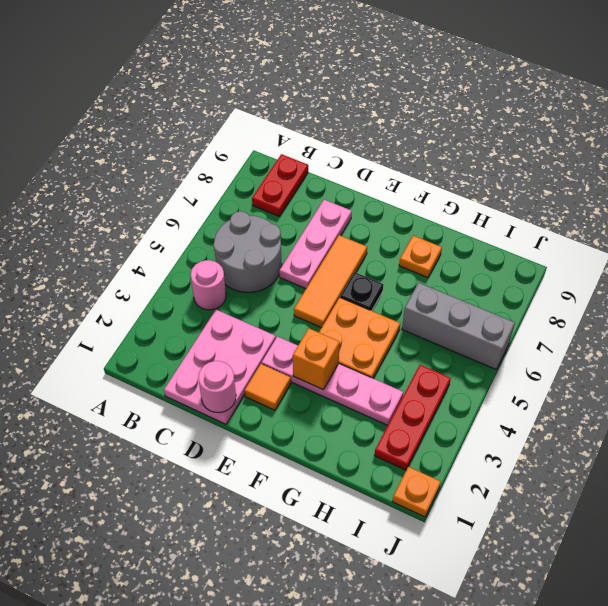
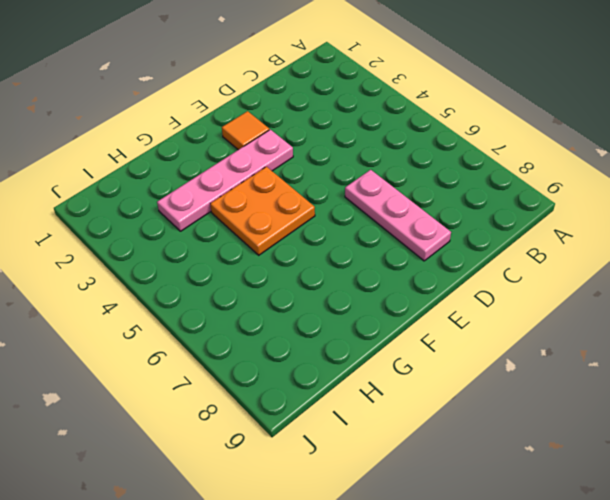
none -> pink 1x1 round brick [191,260,226,310]
none -> grey 2x2 round brick [213,211,282,292]
none -> red 1x2 plate [252,154,308,217]

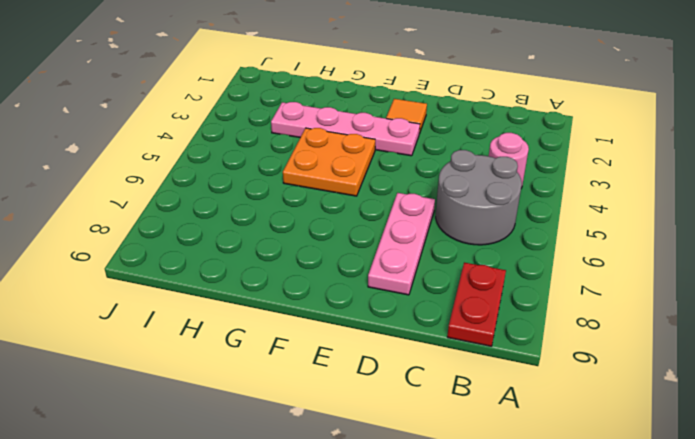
none -> pink 2x3 plate [164,310,276,424]
none -> orange 1x3 tile [294,235,367,328]
none -> black 1x1 plate [340,272,384,311]

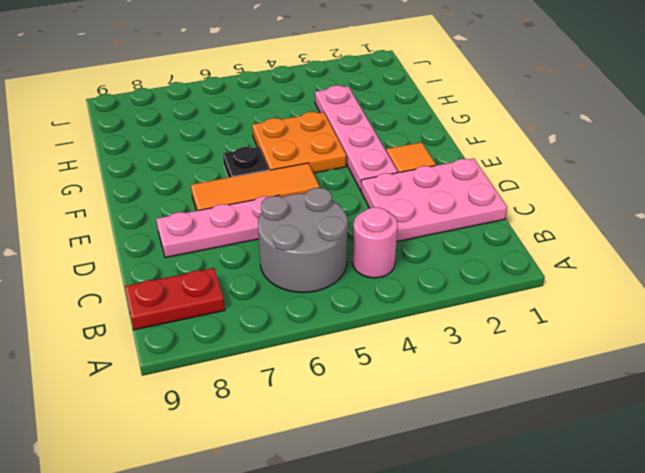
none -> orange 1x1 plate [399,236,442,278]
none -> grey 1x3 brick [402,283,515,369]
none -> red 1x3 plate [374,365,451,470]

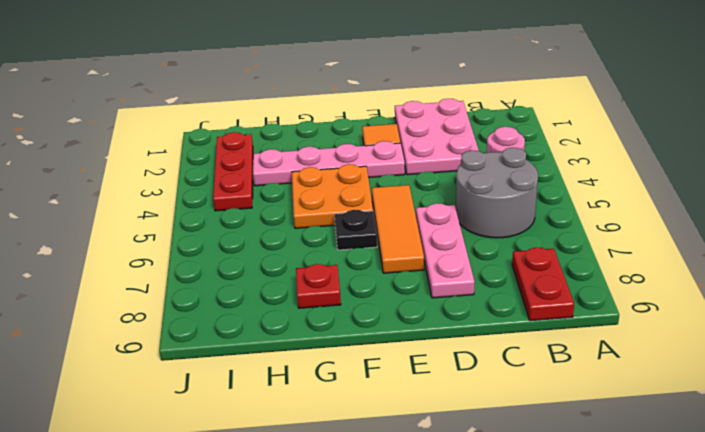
red 1x1 plate [296,264,341,308] -> orange 1x1 plate [399,236,442,278]
none -> grey 1x3 brick [402,283,515,369]
none -> orange 1x1 plate [393,467,441,517]
none -> pink 1x1 round brick [198,361,236,412]

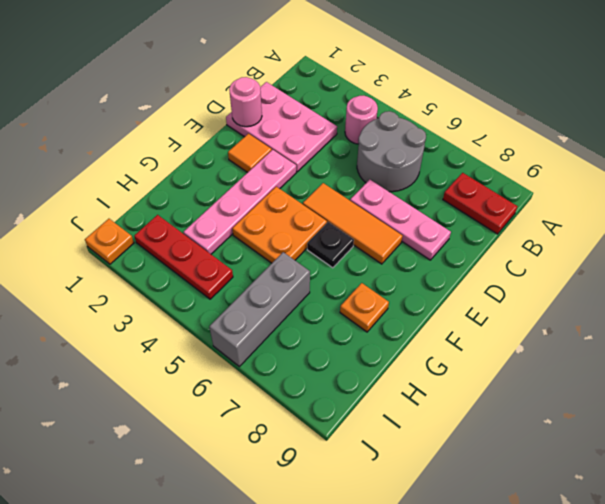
none -> orange 1x1 brick [293,328,340,390]

